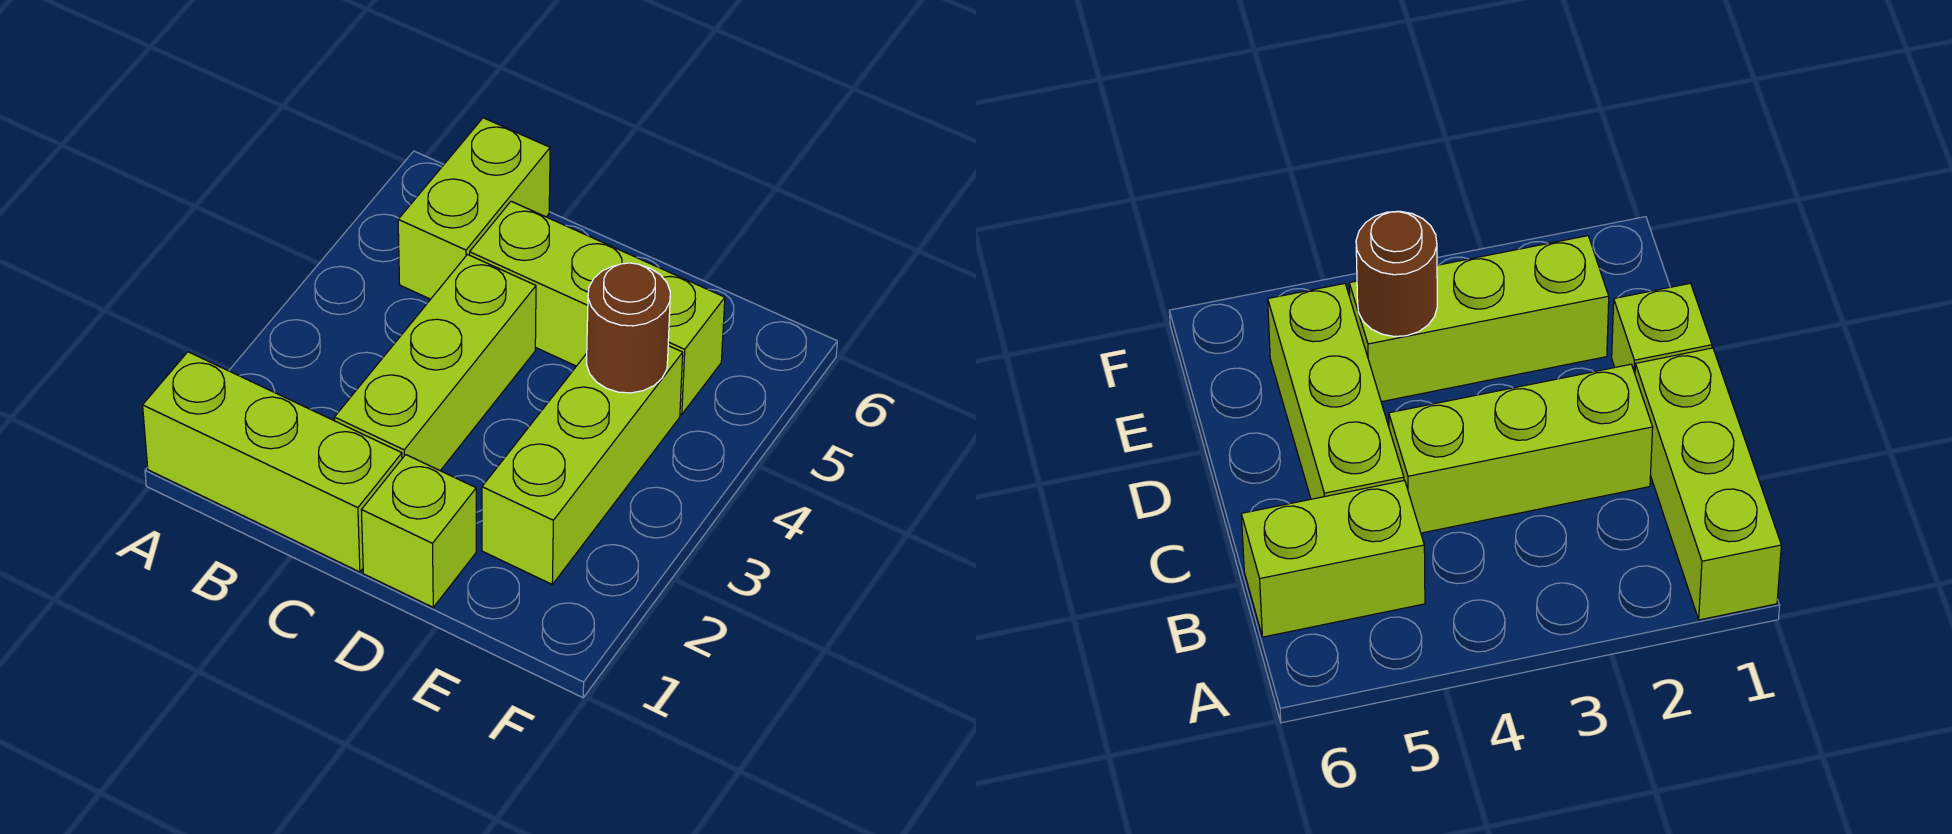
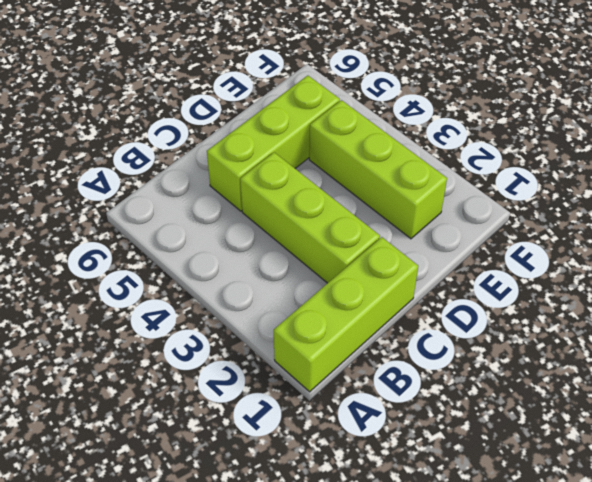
none -> lime 1x2 brick [398,118,550,299]
none -> lime 1x1 brick [361,455,476,607]

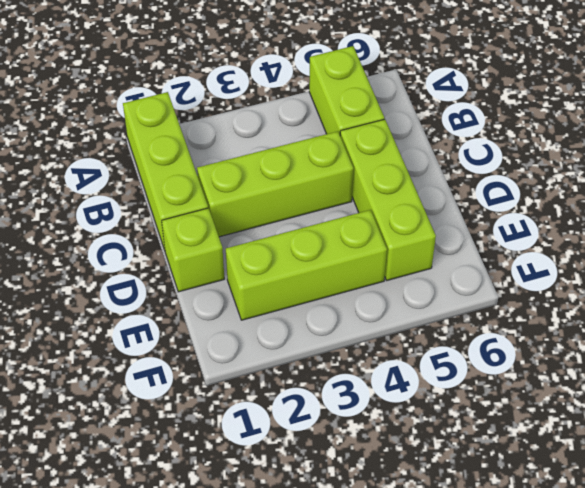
lime 1x2 brick [309,46,384,134] -> lime 1x2 brick turned to [398,118,550,299]
none -> brown 1x1 round brick [587,263,670,393]

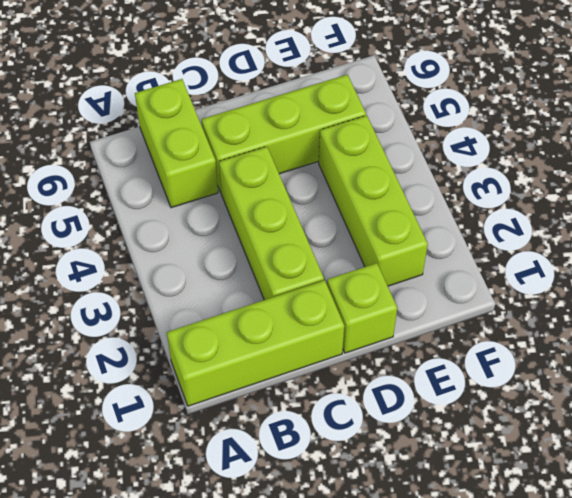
none -> brown 1x1 round brick [587,263,670,393]

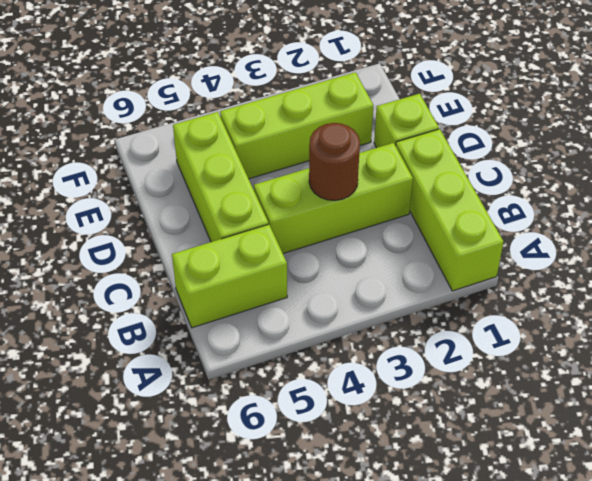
brown 1x1 round brick [309,123,360,200] -> brown 1x1 round brick moved to [587,263,670,393]

